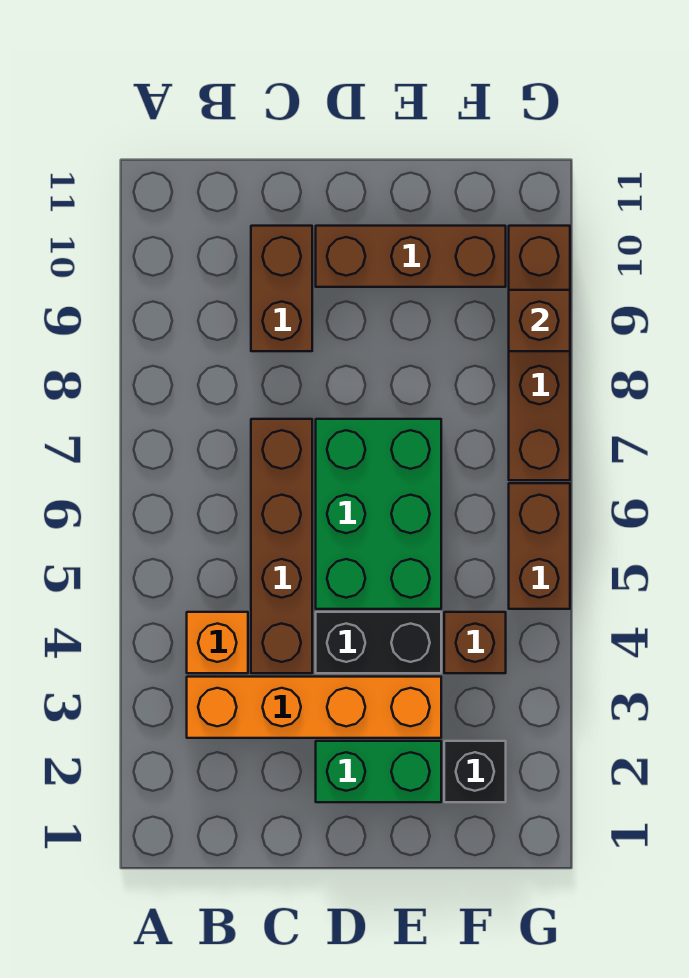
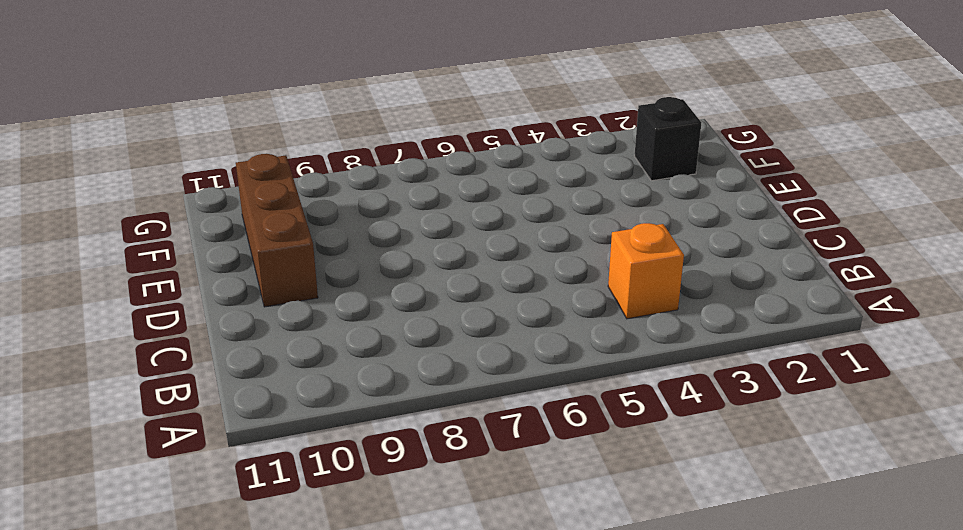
none -> orange 1x4 brick [187,677,441,738]
none -> brown 1x4 brick [251,419,312,673]
none -> brown 1x2 brick [251,226,312,351]

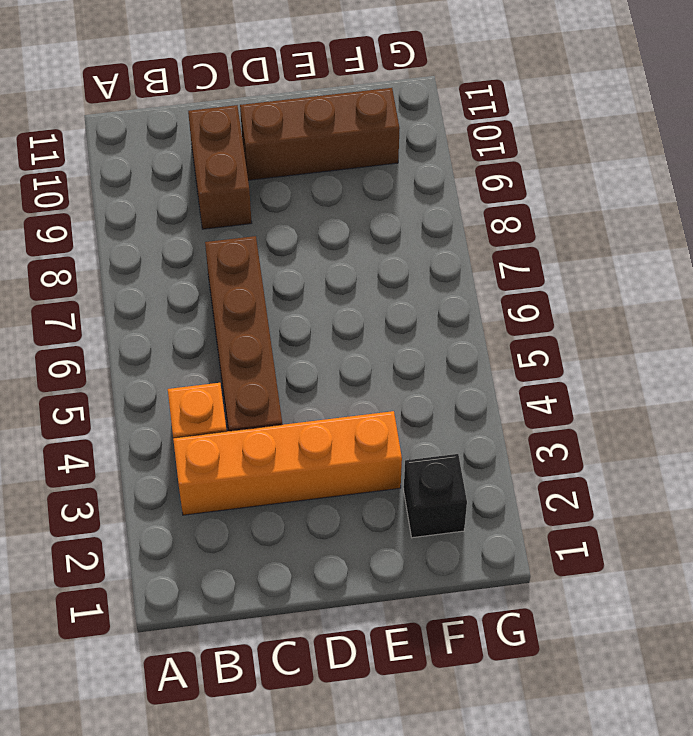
none -> green 1x2 brick [316,741,441,802]
none -> black 1x2 brick [316,612,441,673]
none -> green 2x3 brick [316,419,441,609]

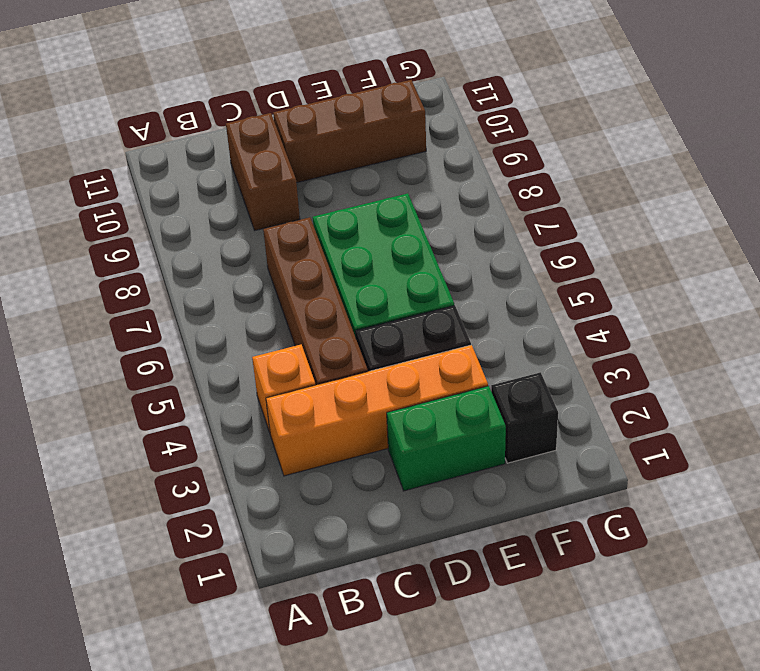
none -> brown 1x1 brick [444,612,506,673]
none -> brown 1x2 brick [509,483,570,609]
none -> brown 1x4 brick [509,226,570,480]

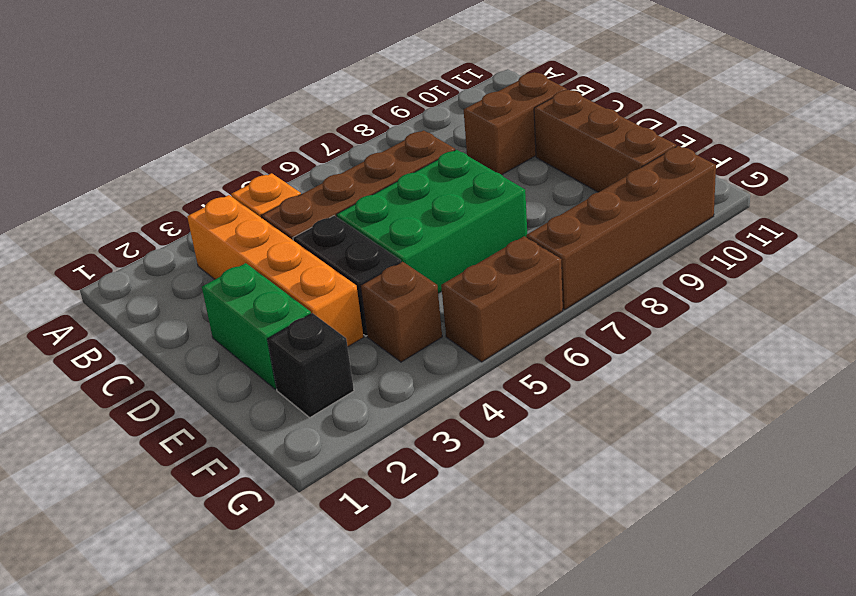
none -> brown 1x1 brick [509,290,570,351]

